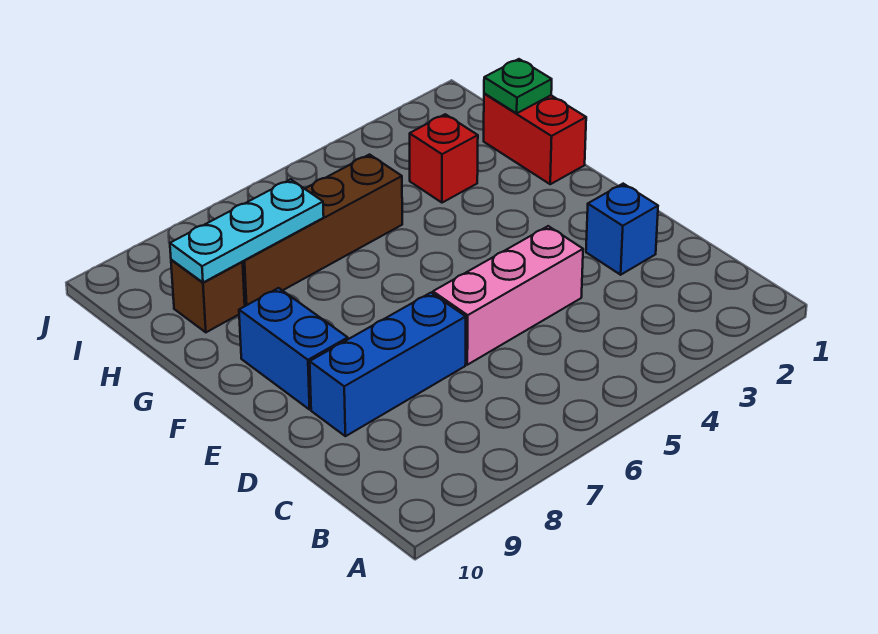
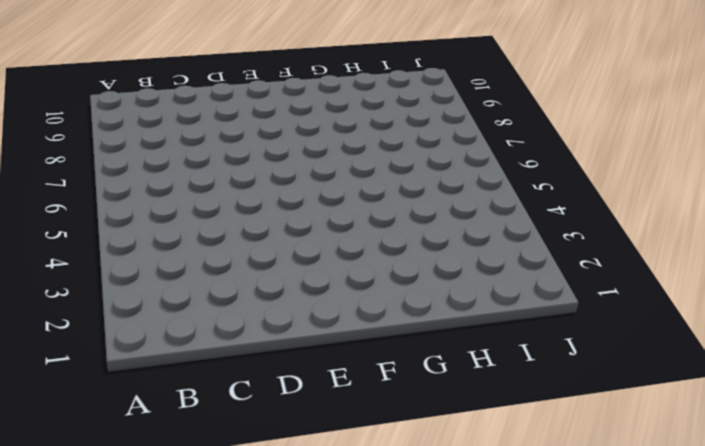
none -> blue 1x1 brick [586,184,658,275]
none -> pink 1x3 brick [433,226,583,365]

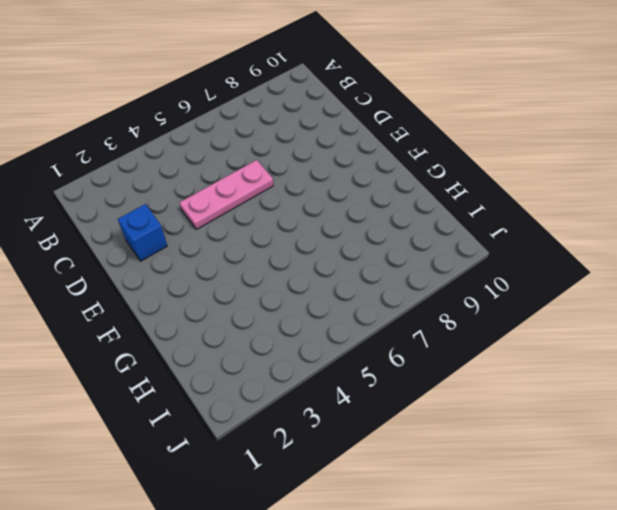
pink 1x3 plate [179,160,273,229] -> pink 1x3 brick [433,226,583,365]
none -> blue 1x3 brick [310,293,466,436]
none -> blue 1x2 brick [239,288,348,410]

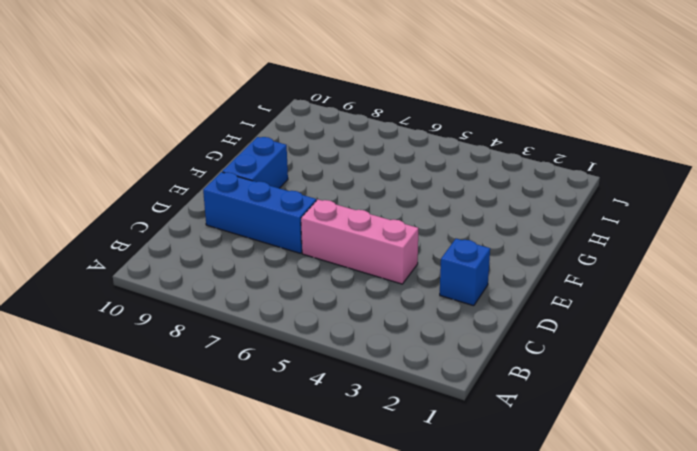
none -> red 1x2 brick [484,93,586,184]
none -> red 1x1 brick [410,114,478,203]

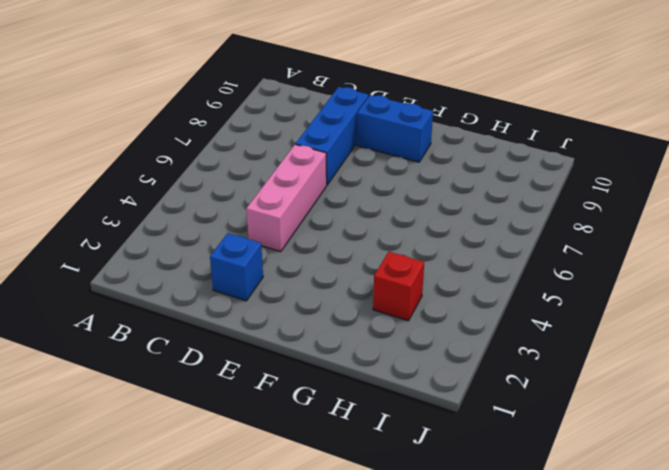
none -> red 1x2 brick [484,93,586,184]
none -> brown 1x4 brick [242,155,402,306]

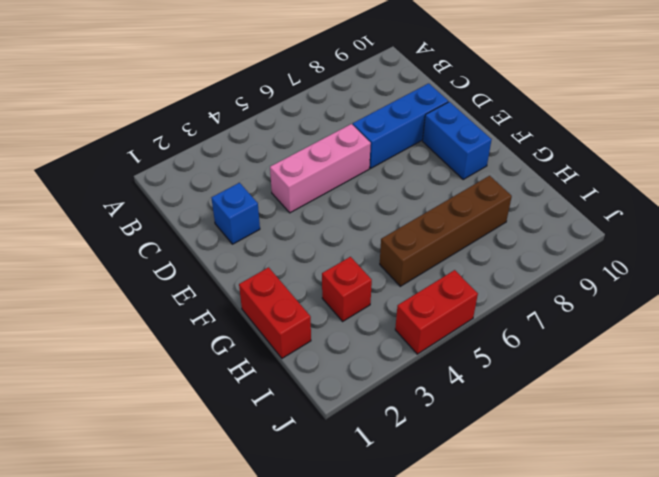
red 1x2 brick [395,270,478,354] -> none
none -> brown 1x1 brick [171,260,245,332]
none -> green 1x1 plate [484,59,552,113]

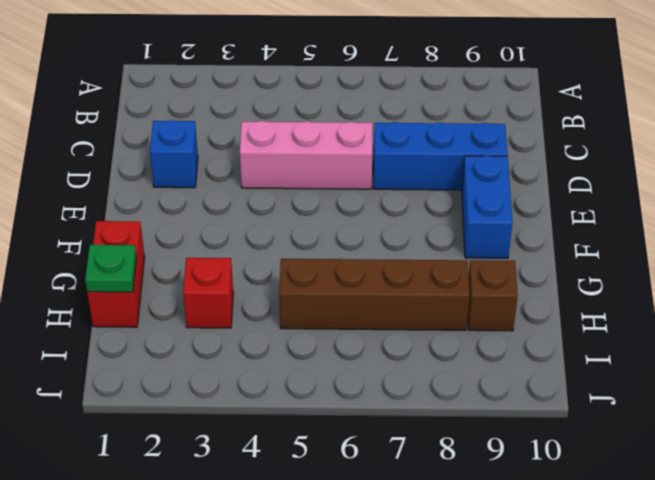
none -> cyan 1x3 plate [170,179,324,282]

